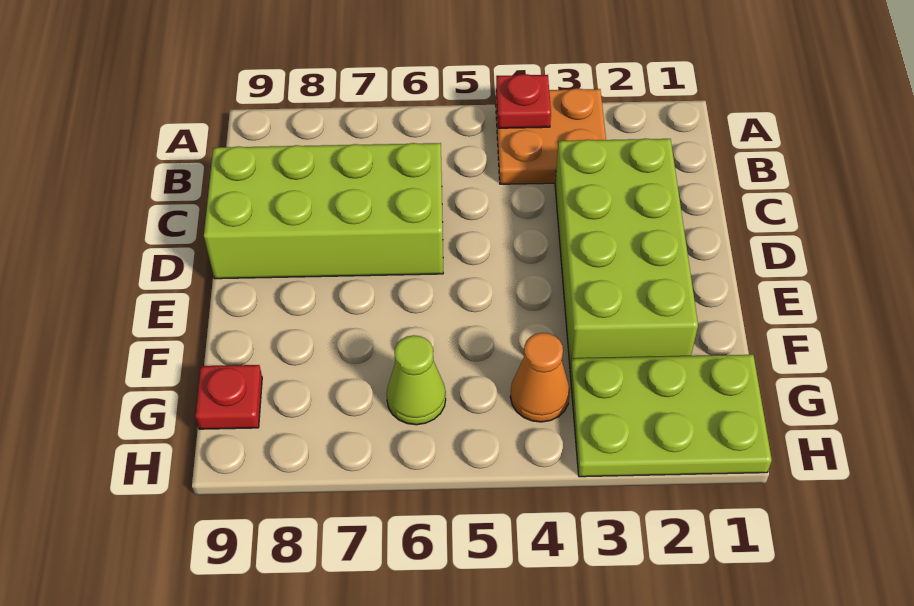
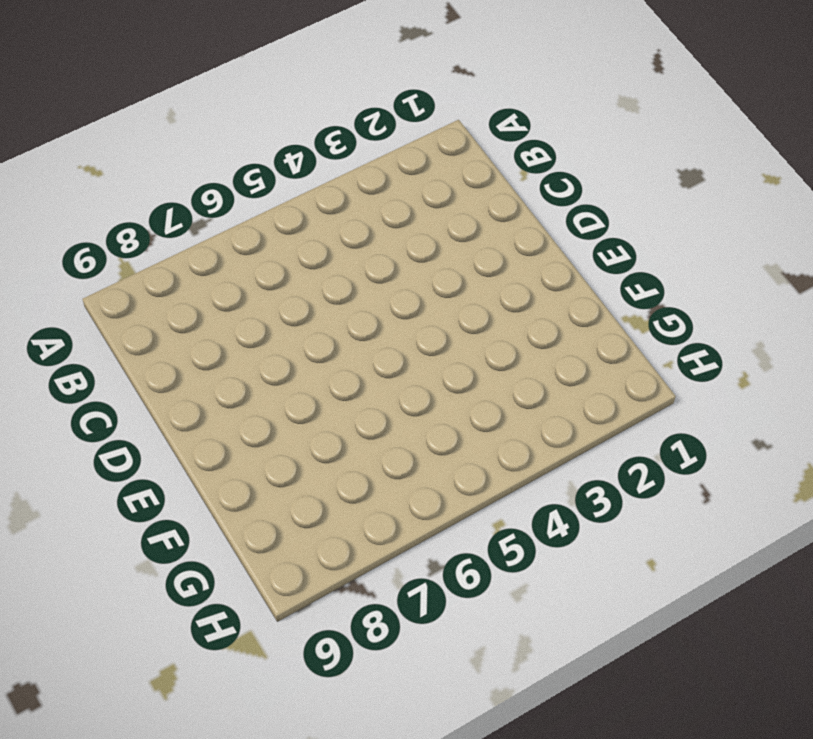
none -> orange 2x2 plate [496,88,606,184]
none -> lime 2x4 brick [555,138,698,368]

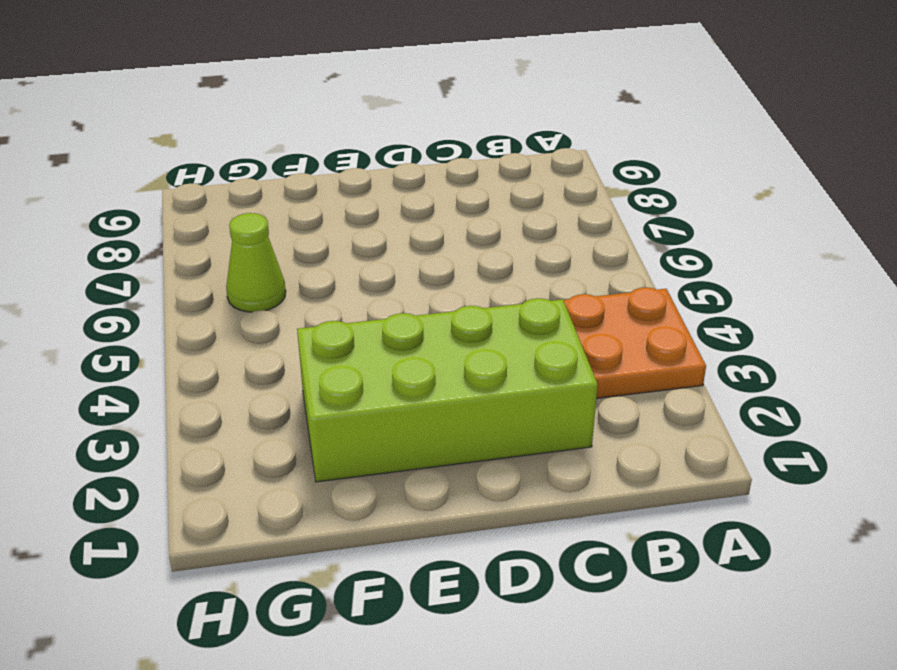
none -> lime 2x4 brick [204,143,443,279]
none -> lime 2x3 plate [570,355,772,477]

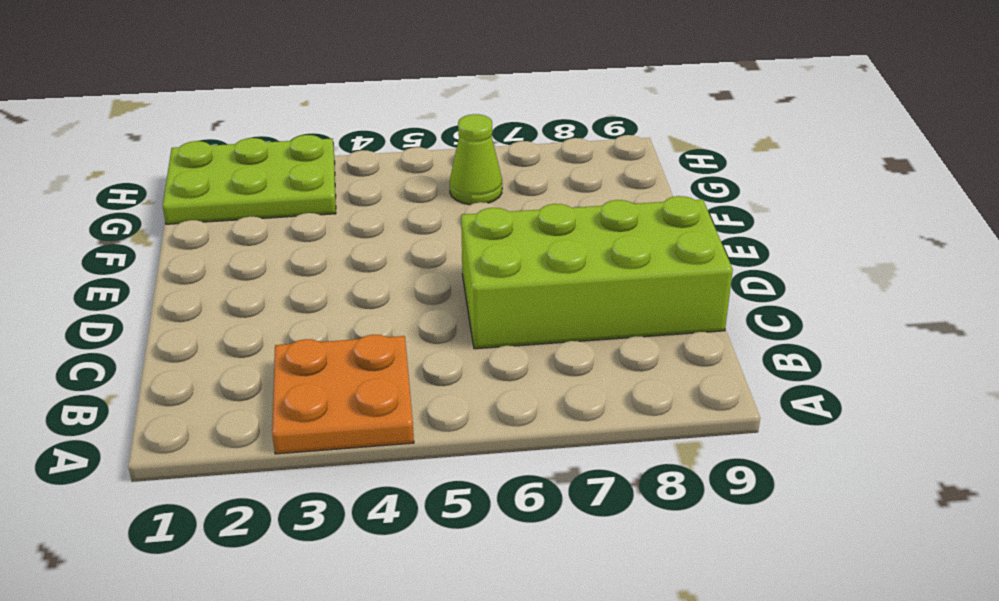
none -> lime 2x4 brick [555,138,698,368]
none -> orange 1x1 cone [510,333,570,422]

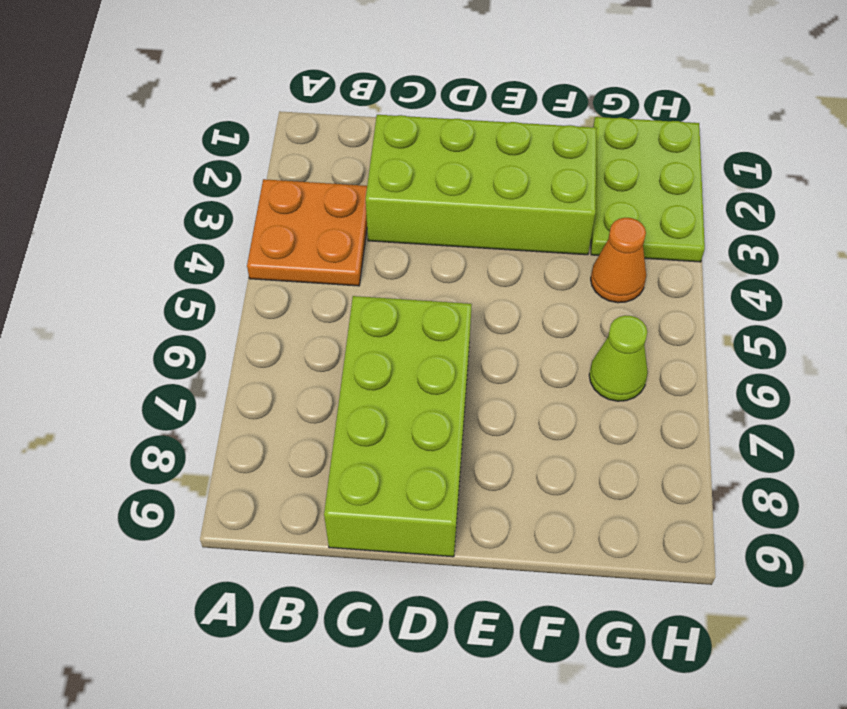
none -> red 1x1 plate [195,365,262,429]
none -> red 1x1 plate [496,74,551,128]

